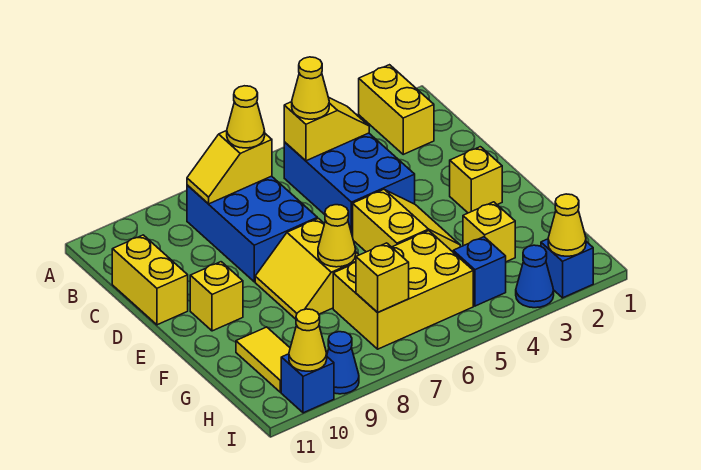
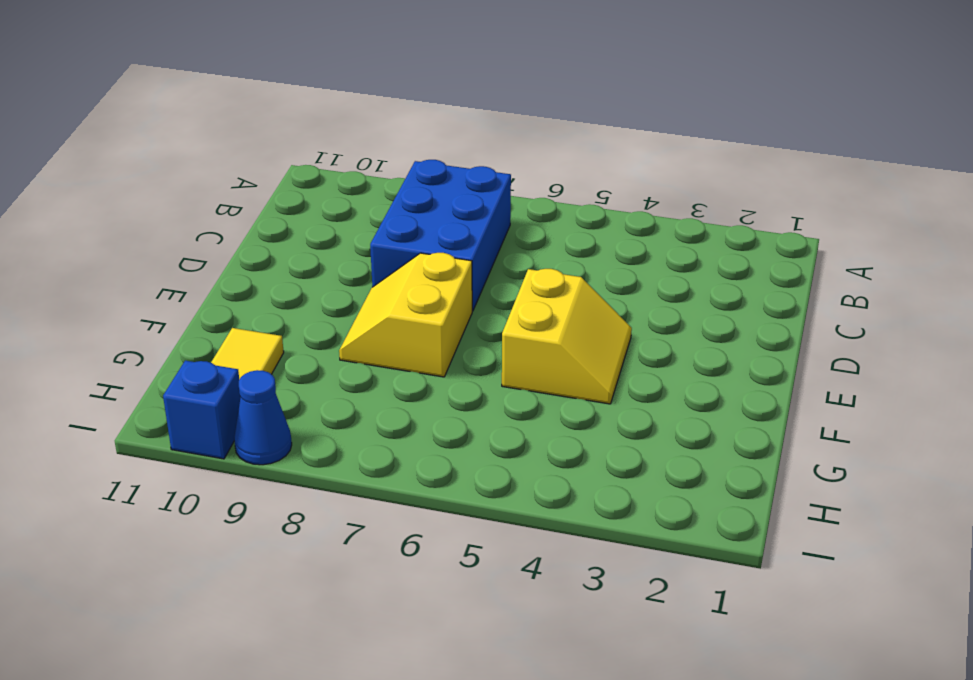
none -> yellow 1x2 brick [359,65,434,154]
none -> blue 2x3 brick [284,133,415,237]
none -> yellow 1x2 brick [112,235,188,325]

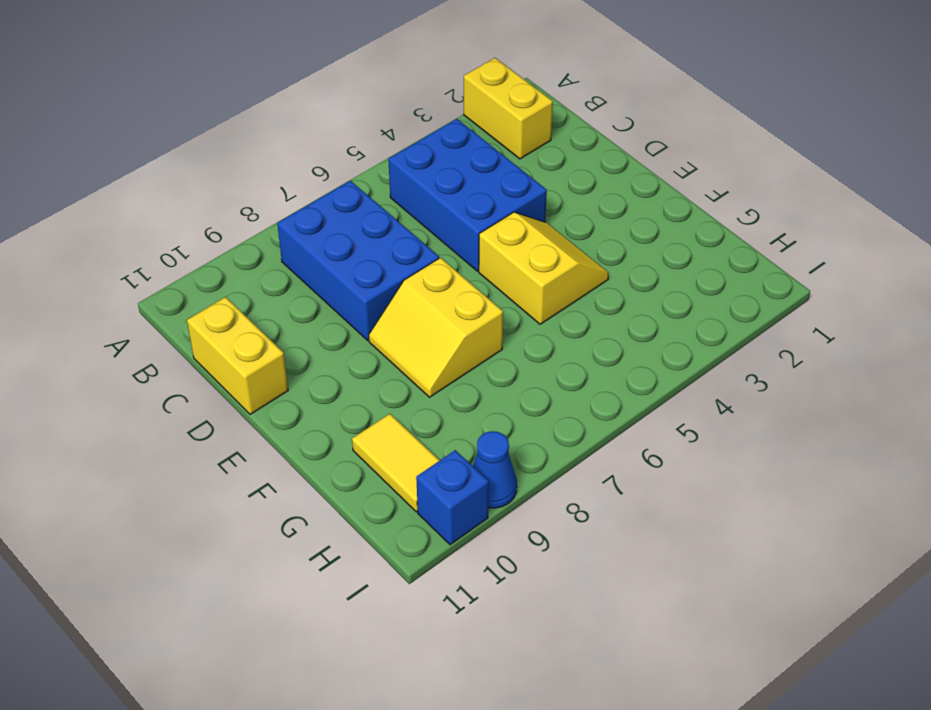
none -> yellow 1x1 brick [450,147,502,213]
none -> yellow 1x1 brick [190,262,243,331]
none -> yellow 1x1 brick [463,202,515,262]

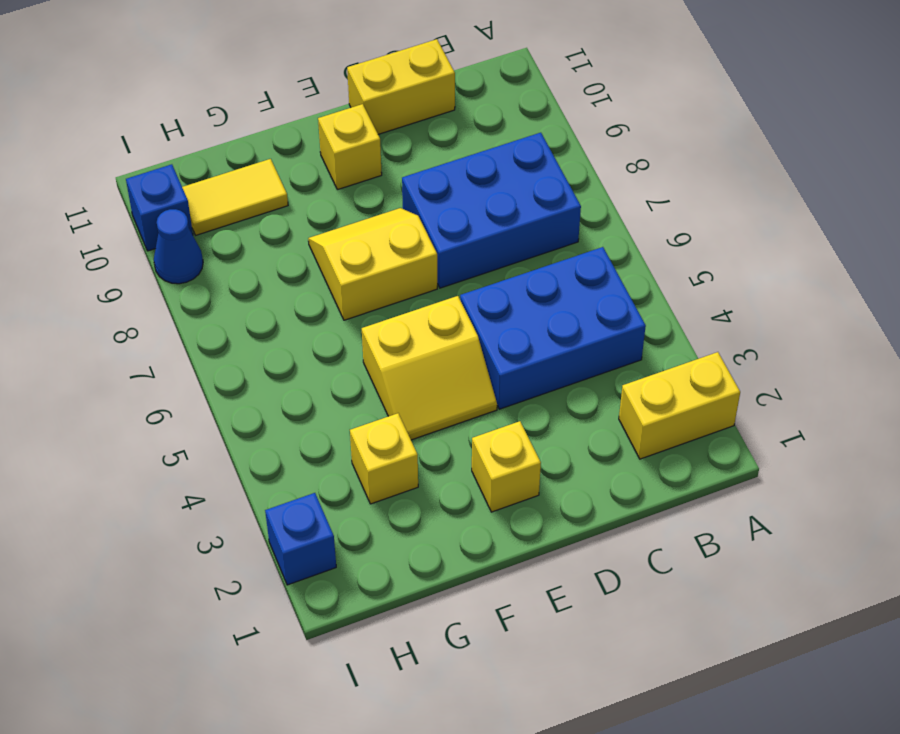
none -> yellow 2x3 brick [333,231,473,349]
none -> blue 1x1 brick [453,237,506,306]
none -> blue 1x1 cone [516,245,554,308]

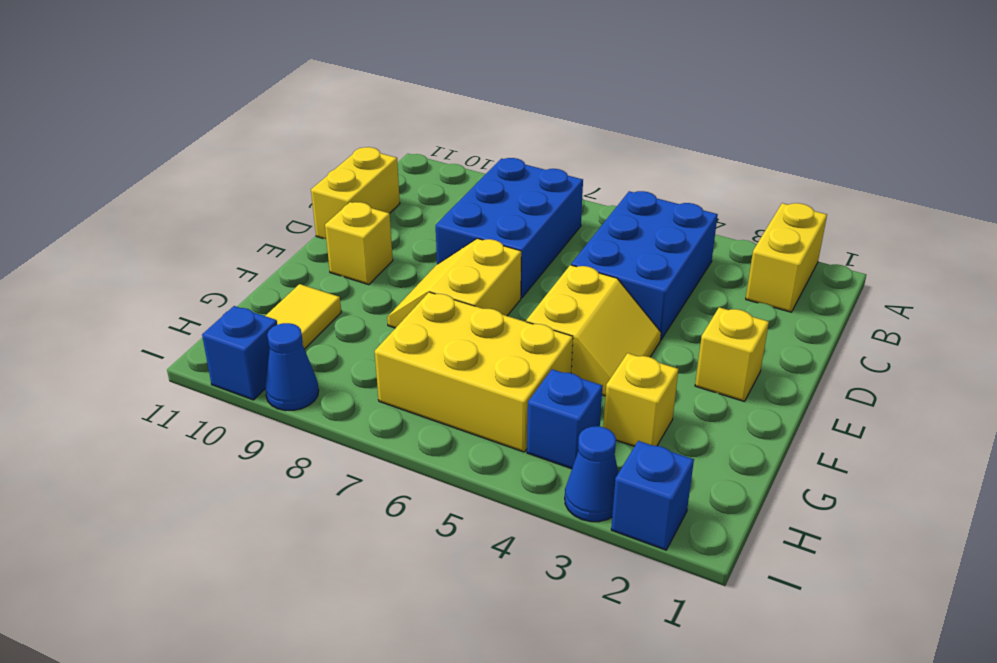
none -> yellow 1x2 slope [284,98,369,161]
none -> yellow 1x2 slope [187,131,272,204]
none -> yellow 1x1 cone [318,205,356,267]

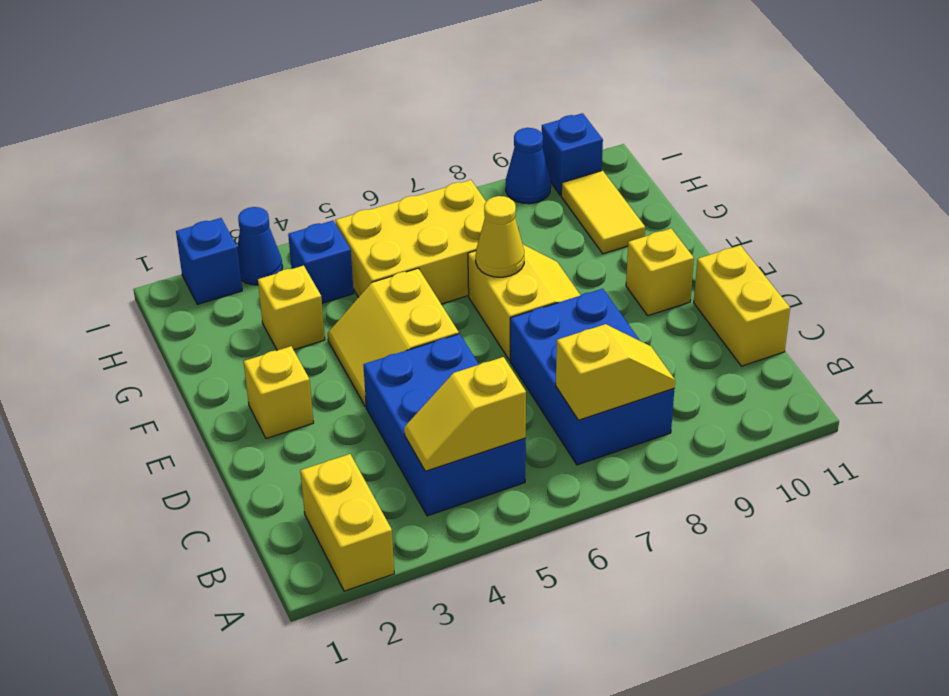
none -> yellow 1x1 brick [356,243,409,312]
none -> yellow 1x1 cone [548,194,586,256]
none -> yellow 1x1 cone [289,309,327,371]

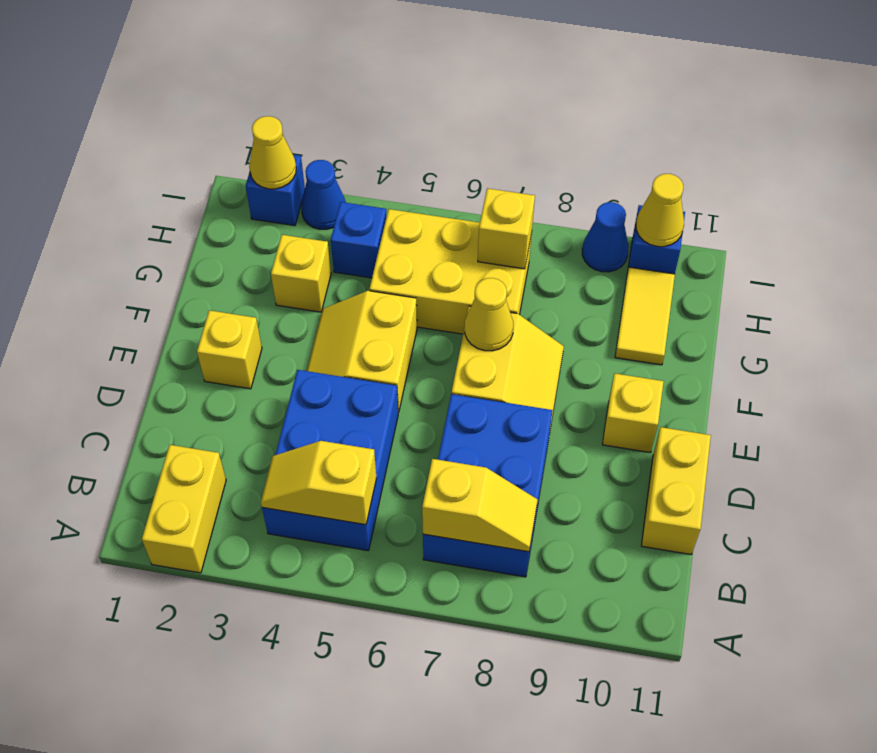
none -> yellow 1x1 cone [292,57,329,119]
none -> yellow 1x1 cone [227,86,265,148]

